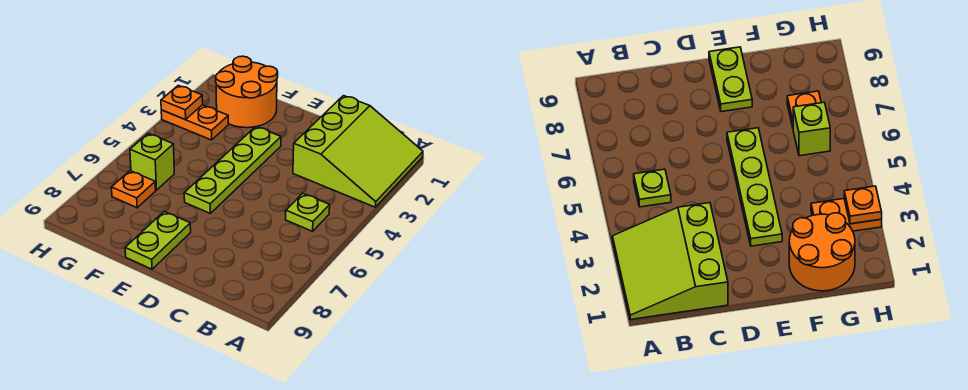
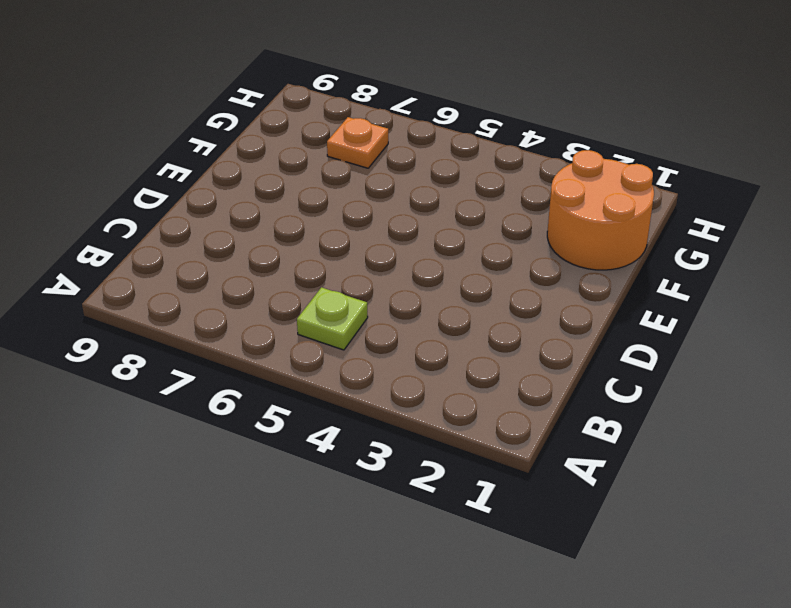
none -> lime 3x3 slope [293,96,423,207]
none -> lime 1x4 plate [184,127,281,213]

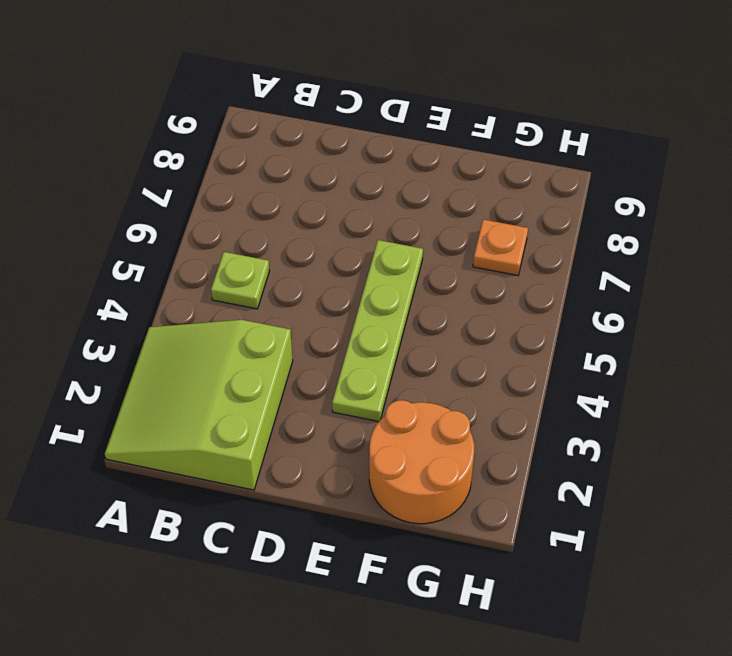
none -> lime 1x2 plate [125,211,191,269]
none -> orange 1x2 plate [161,105,228,140]

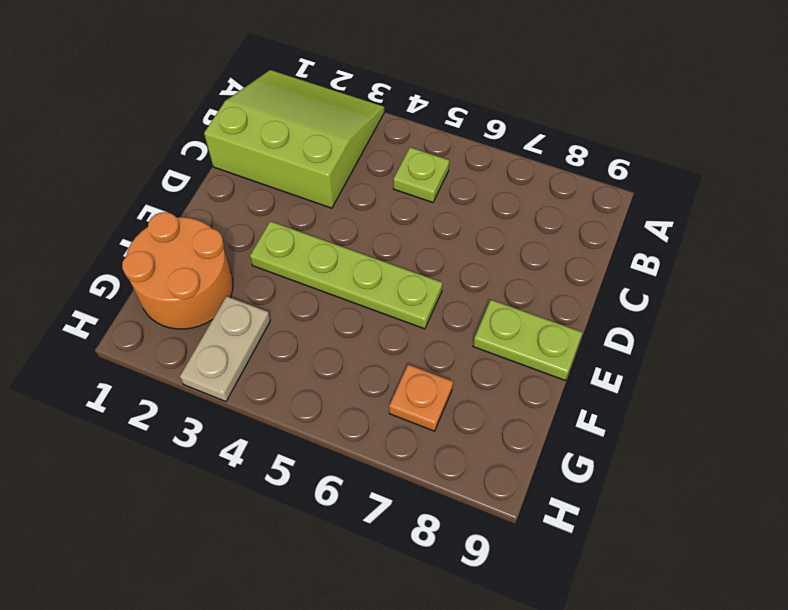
tan 1x2 plate [180,296,270,401] -> orange 1x2 plate [161,105,228,140]
none -> lime 1x1 brick [130,133,174,190]
none -> orange 1x1 plate [161,85,203,119]

